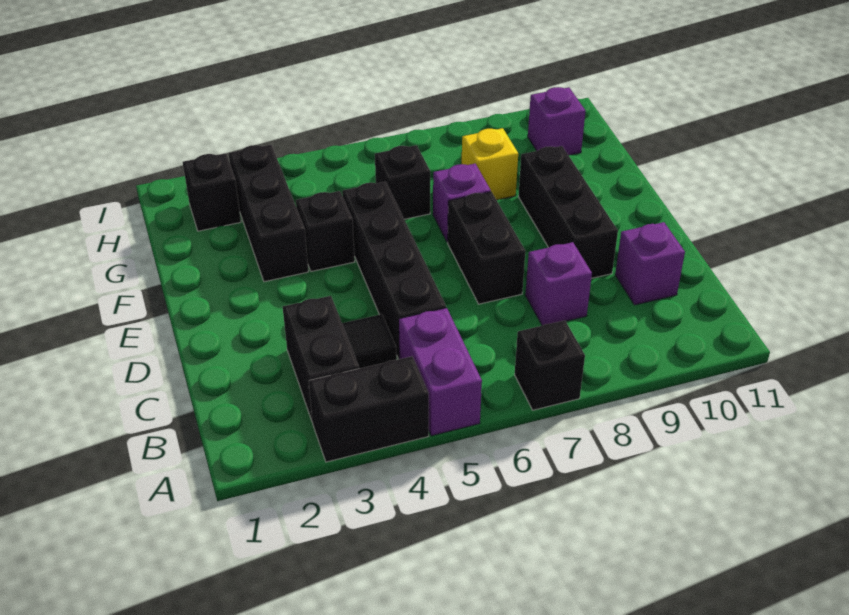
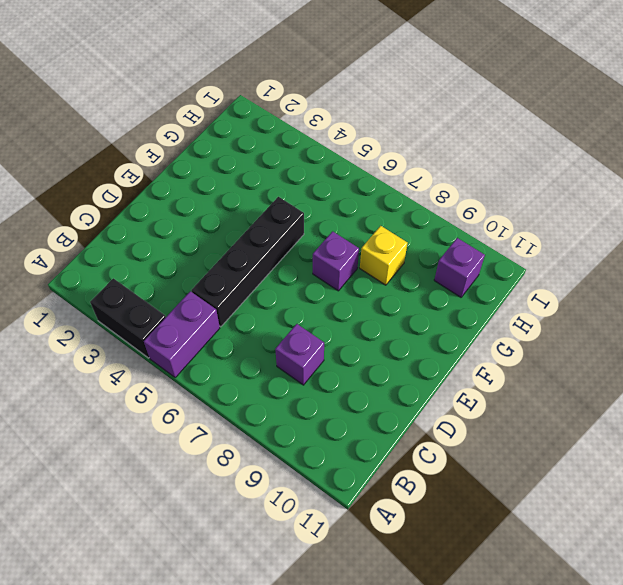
none -> black 1x1 brick [515,320,585,410]
none -> black 1x2 brick [283,296,359,421]
none -> black 1x1 tile [342,314,397,369]

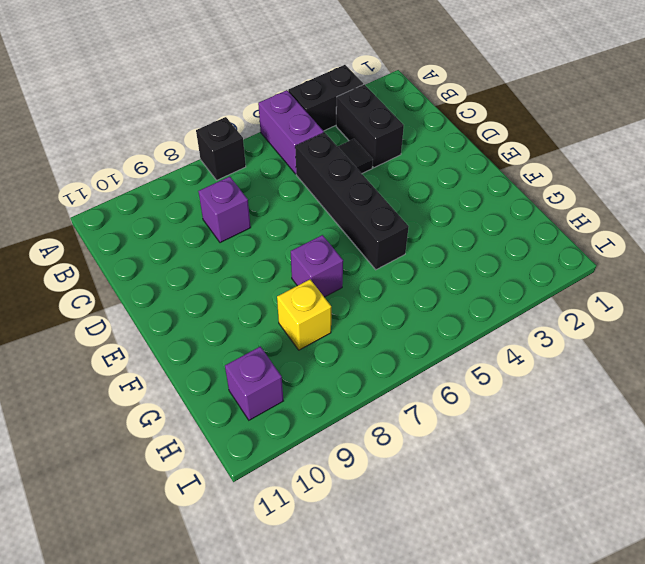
none -> purple 1x1 brick [615,222,685,305]
none -> black 1x2 brick [448,192,525,304]
none -> black 1x3 brick [518,146,618,278]

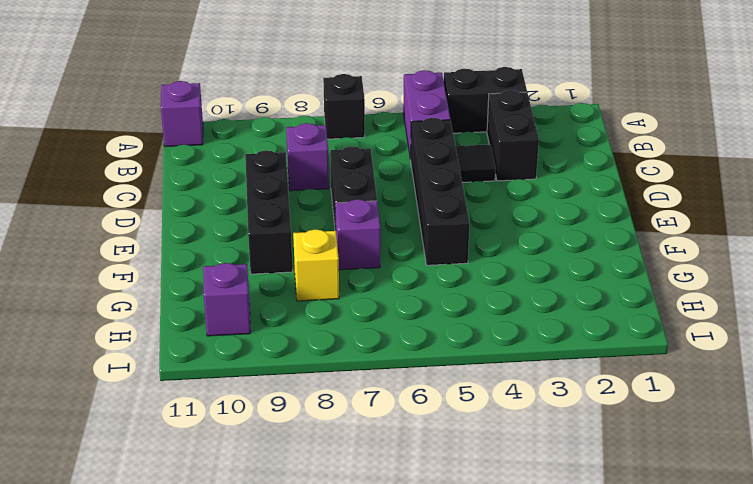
purple 1x1 brick [161,81,203,147] -> purple 1x1 brick moved to [615,222,685,305]
none -> black 1x3 brick [229,145,308,282]
none -> black 1x1 brick [296,191,355,272]
none -> black 1x1 brick [375,145,430,219]

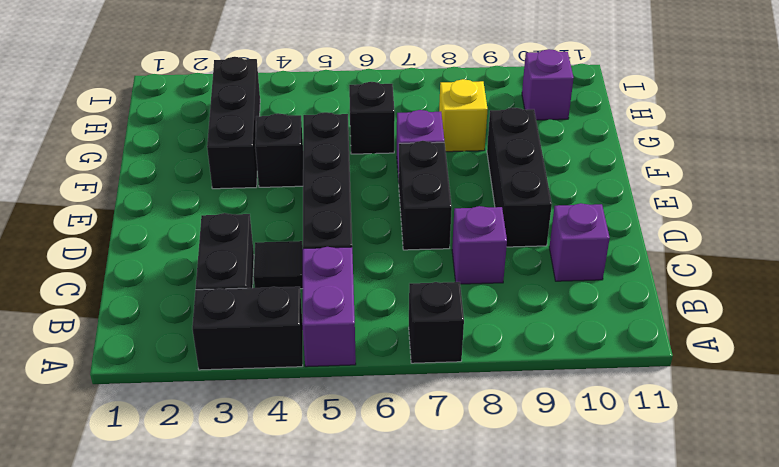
none -> black 1x1 brick [183,153,241,231]

